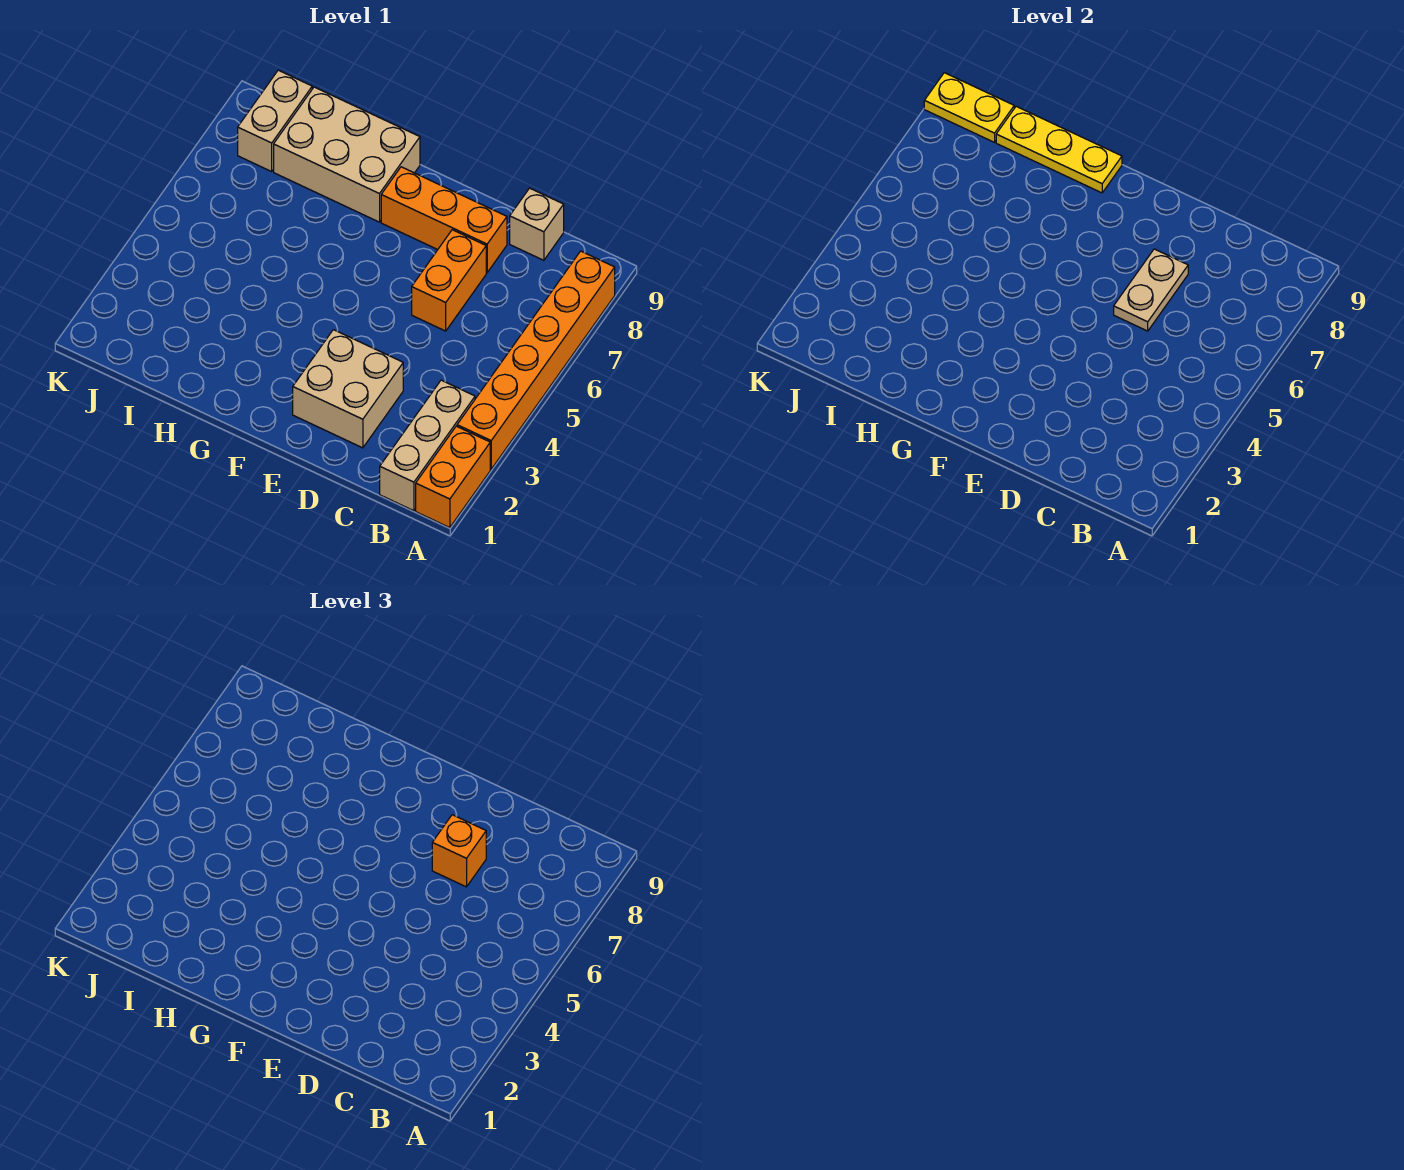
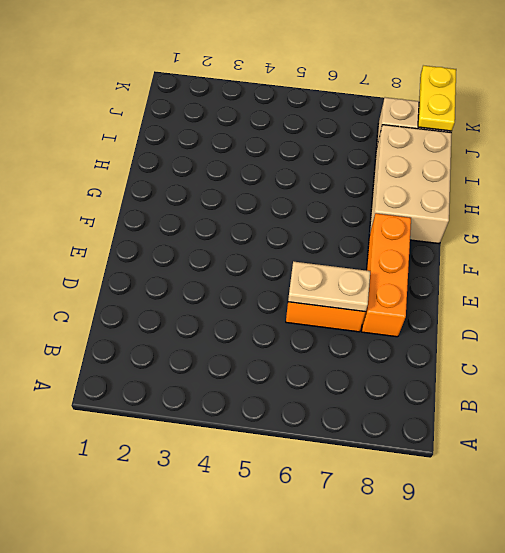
none -> orange 1x2 brick [416,426,490,528]
none -> orange 1x6 brick [457,251,615,469]
none -> tan 1x3 brick [380,380,475,511]

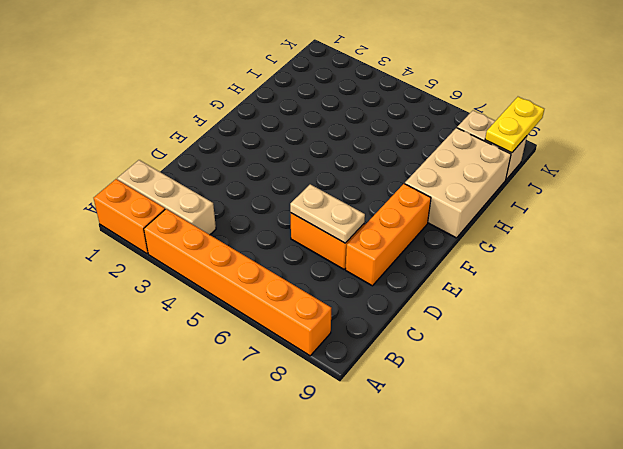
none -> tan 1x1 brick [510,188,564,260]
none -> tan 2x2 brick [293,330,403,448]
none -> yellow 1x3 plate [996,106,1122,193]

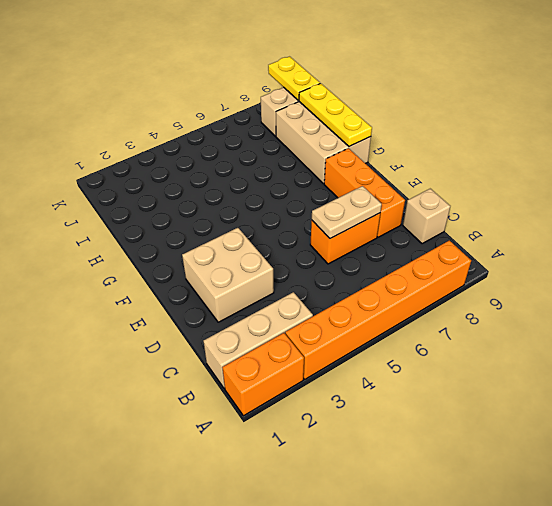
none -> orange 1x1 brick [432,815,486,887]

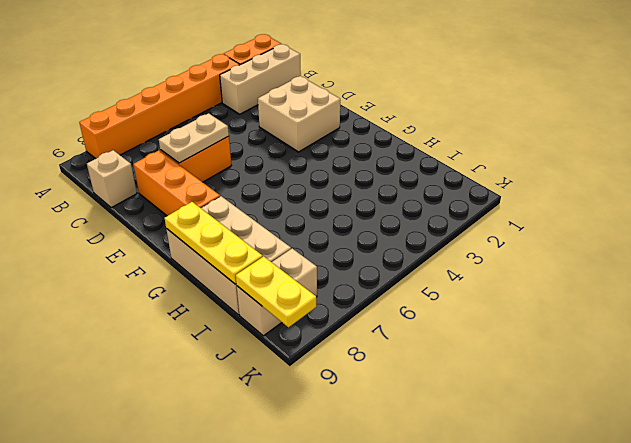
none -> orange 1x1 brick [432,815,486,887]

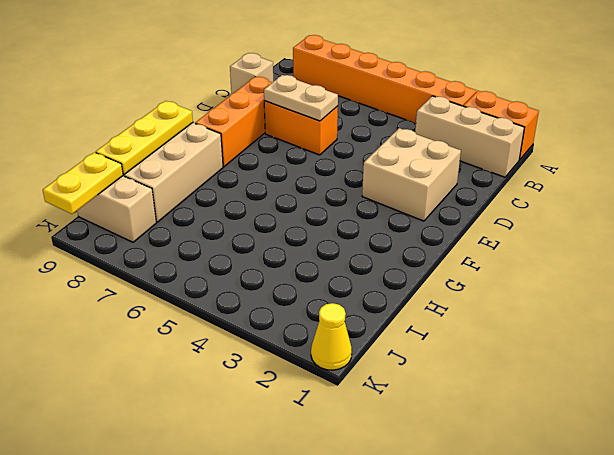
yellow 1x1 cone [311,303,352,370] -> none
none -> orange 1x1 brick [432,815,486,887]

